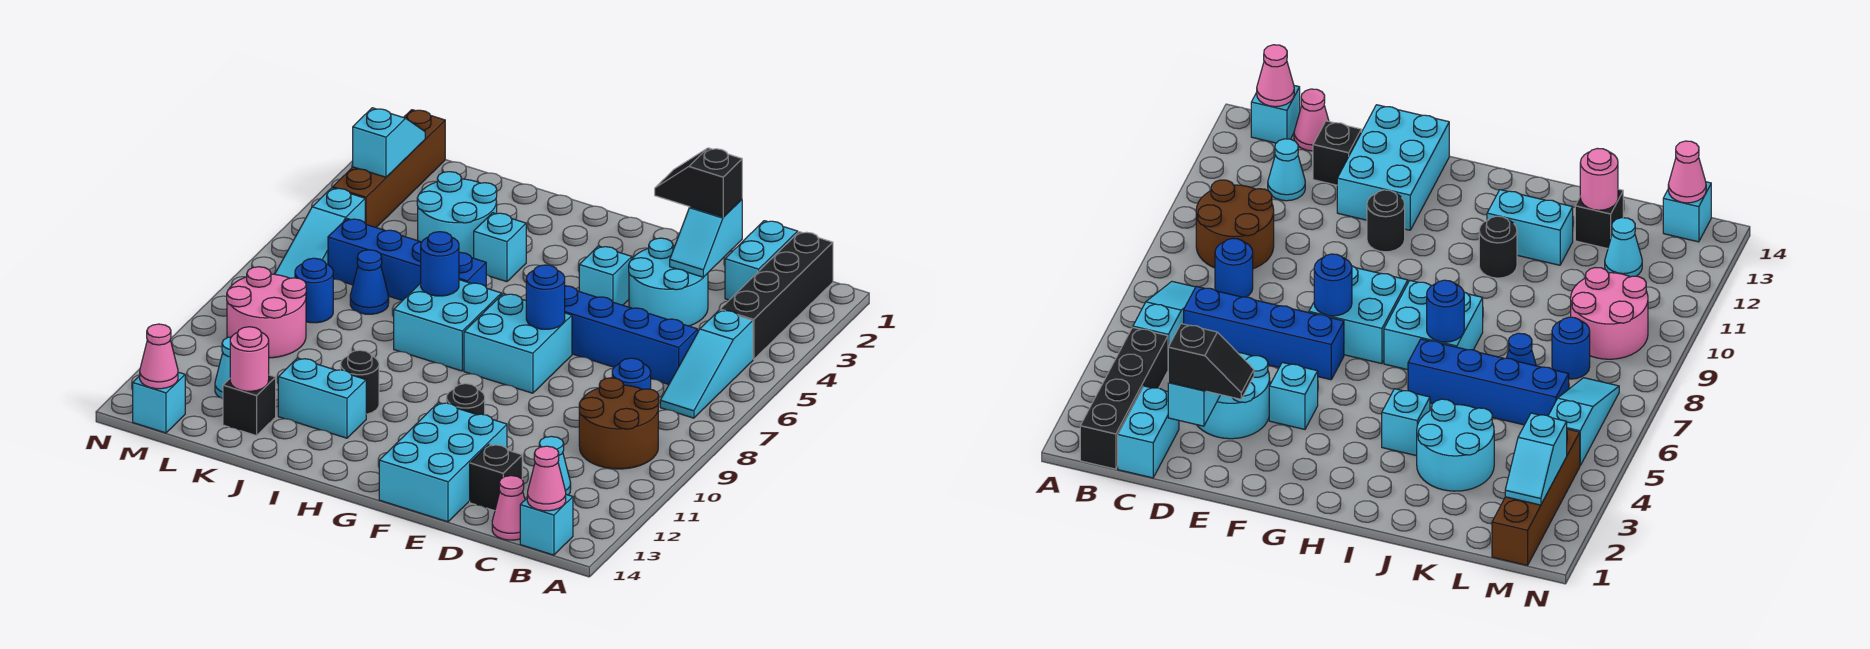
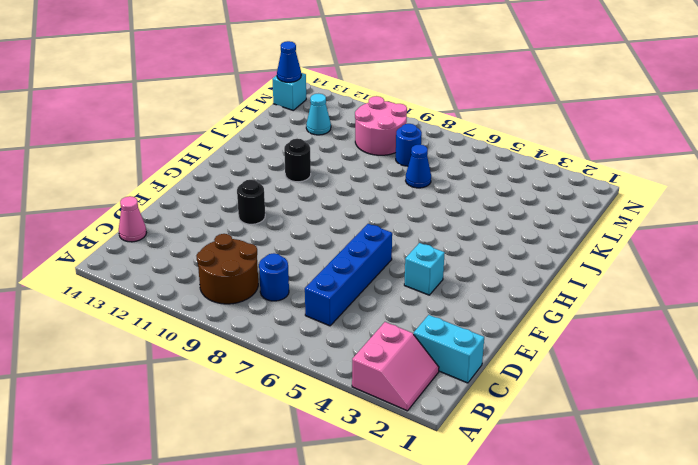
pink 2x2 slope [352,322,439,411] -> black 1x4 brick [720,232,833,359]
blue 1x1 cone [277,41,301,82] -> pink 1x1 cone [140,324,178,389]
none -> cyan 1x3 slope [660,310,753,418]
none -> cyan 1x1 brick [520,495,573,555]
none -> cyan 1x1 cone [539,436,571,495]
none -> cyan 2x2 round brick [629,238,708,326]

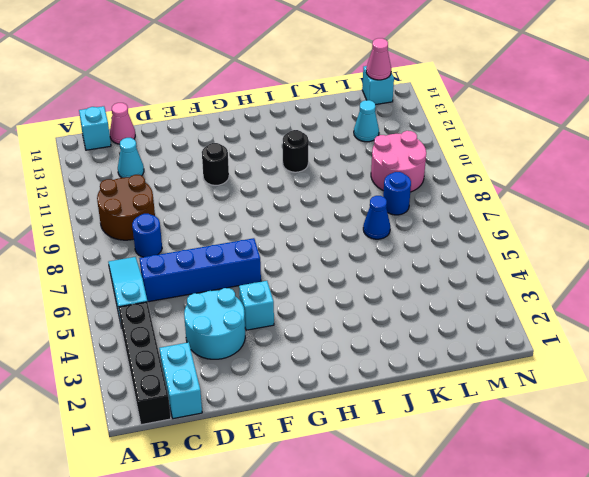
none -> black 1x1 brick [470,444,522,511]
none -> cyan 2x3 brick [379,402,507,522]
none -> cyan 2x2 brick [464,294,572,393]
none -> cyan 2x2 brick [394,280,501,371]

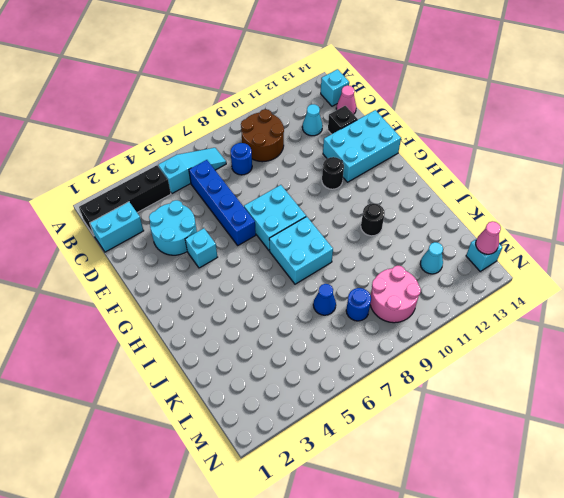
none -> cyan 1x1 brick [474,213,526,282]
none -> blue 1x4 brick [328,219,486,301]
none -> cyan 1x2 brick [278,358,366,438]
none -> cyan 2x2 round brick [417,172,497,258]

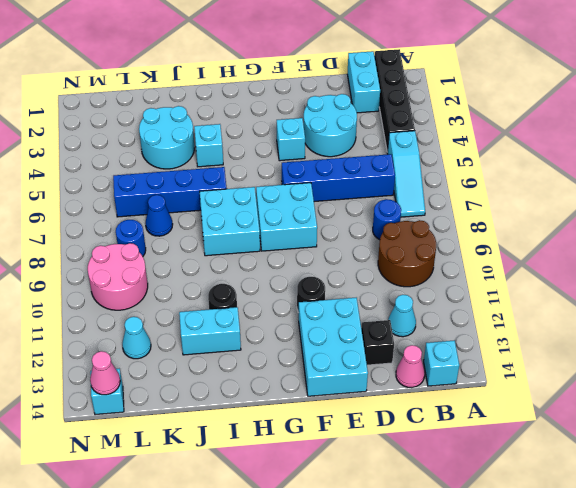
none -> black 1x1 brick [223,375,276,436]
none -> brown 1x4 brick [333,110,445,227]
none -> cyan 1x3 slope [275,188,365,278]
none -> pink 1x1 cone [527,446,566,511]

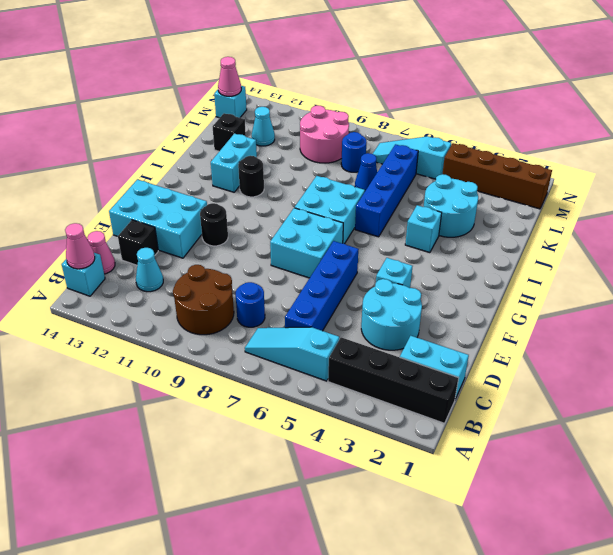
none -> cyan 1x2 slope [670,200,742,277]
none -> blue 1x1 round brick [526,265,565,329]
none -> blue 1x1 round brick [421,232,459,296]
none -> pink 1x1 round brick [230,327,269,391]

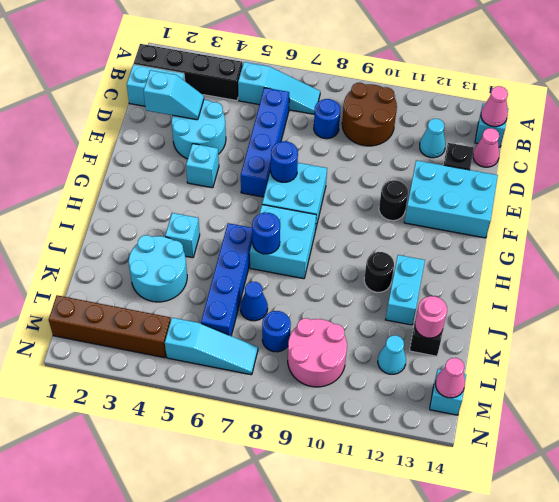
none -> cyan 1x2 slope [353,108,425,177]
none -> black 1x2 slope [655,148,742,217]

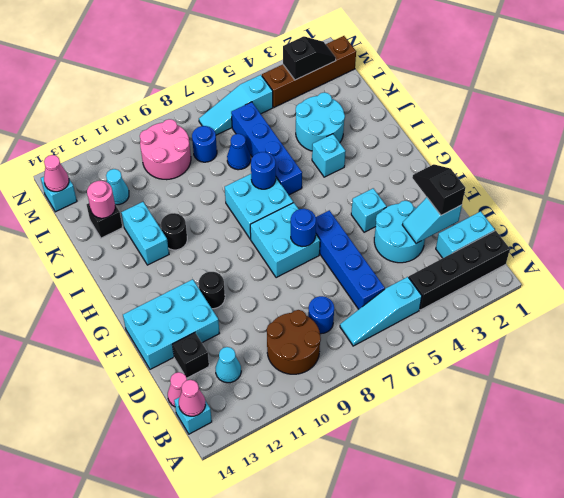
black 1x2 slope [283,36,336,80] -> cyan 1x2 slope [353,108,425,177]

